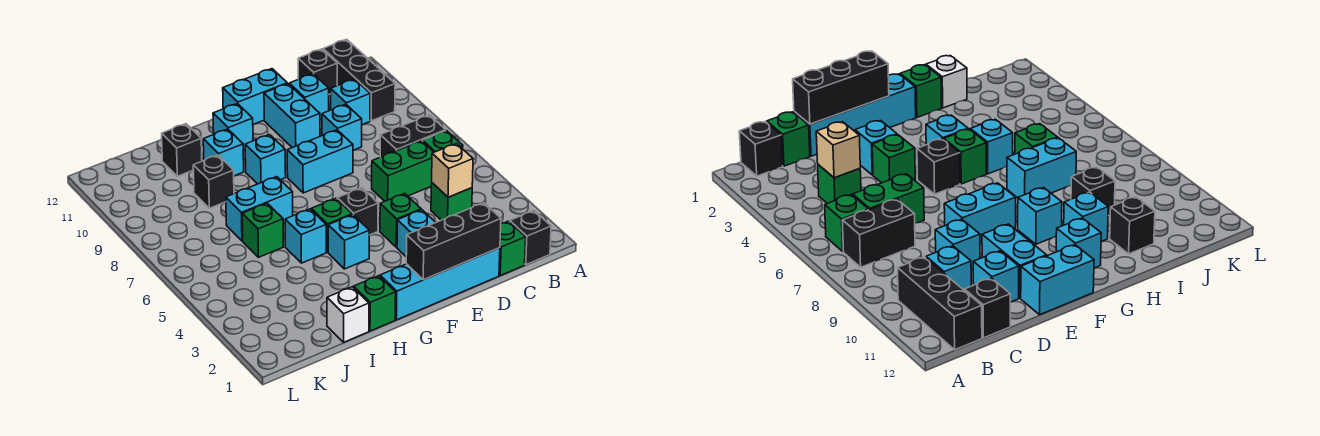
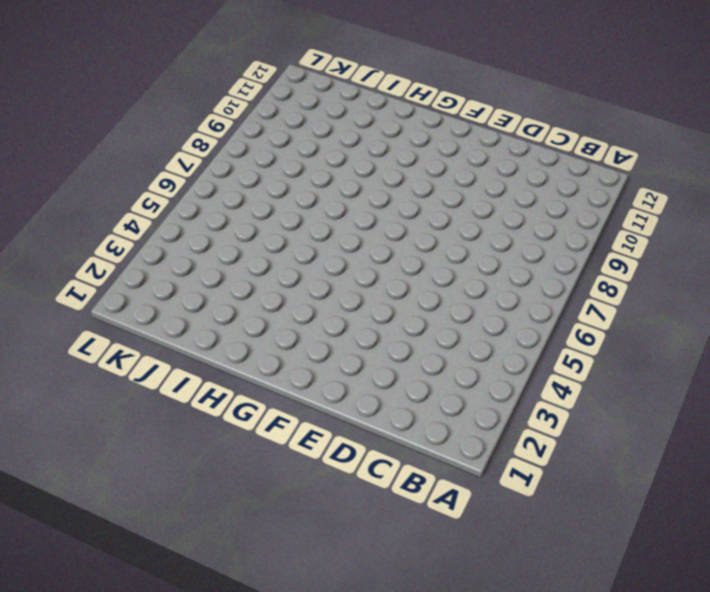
none -> black 1x1 brick [510,211,551,265]
none -> green 1x1 brick [423,131,463,152]
none -> black 1x2 brick [380,115,446,157]
none -> black 1x3 brick [323,39,395,121]

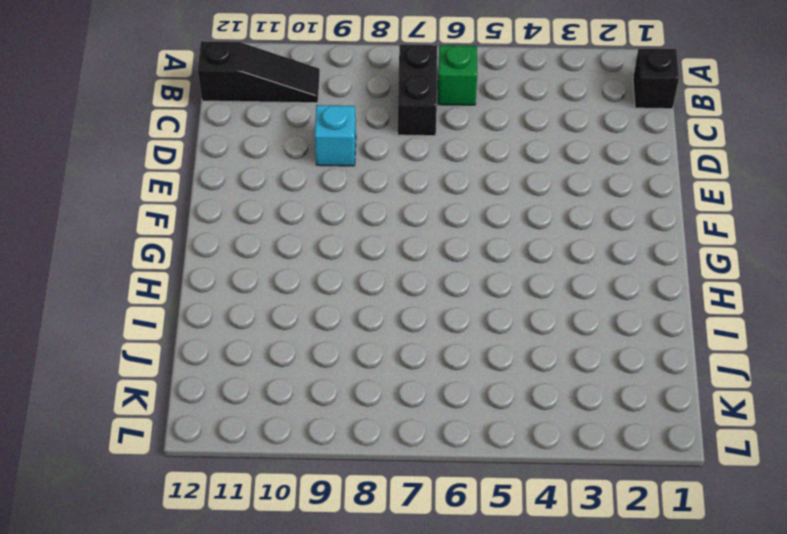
black 1x3 slope [198,41,320,103] -> black 1x3 brick [323,39,395,121]
none -> green 1x1 brick [499,221,526,276]
none -> green 1x1 brick [431,183,472,220]
none -> green 1x2 brick [372,141,434,201]
none -> cyan 1x1 brick [331,79,370,125]

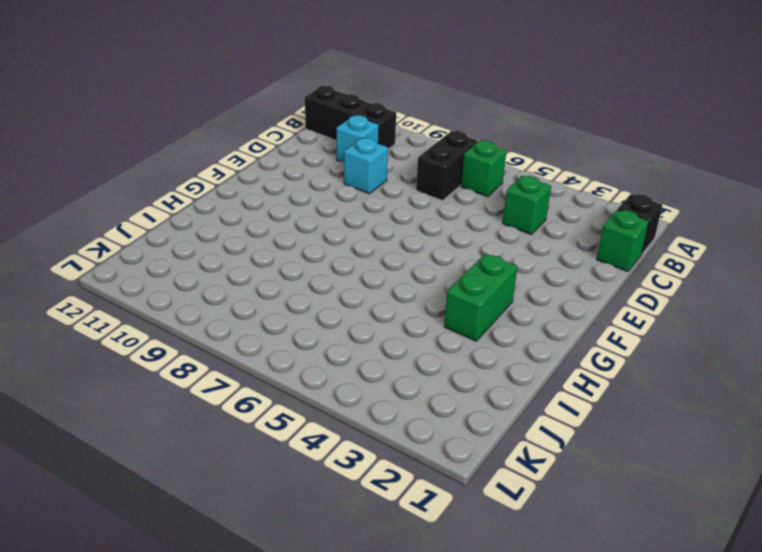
green 1x2 brick [444,253,517,341] -> green 1x2 brick moved to [372,141,434,201]
none -> black 1x1 brick [298,49,337,94]
none -> cyan 1x4 brick [380,248,500,320]
none -> cyan 1x1 brick [289,74,329,120]
none -> cyan 1x1 brick [397,210,436,256]

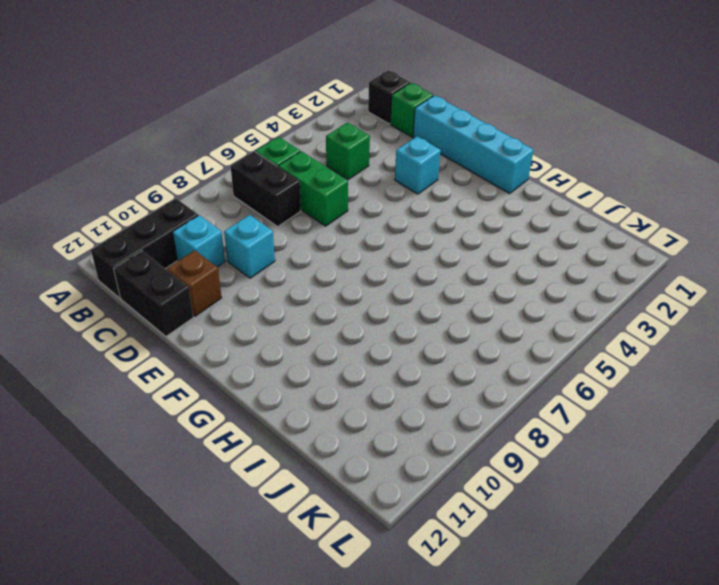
black 1x2 brick [114,251,193,336] -> black 1x1 brick [298,49,337,94]
brown 1x1 brick [167,250,222,316] -> cyan 1x1 brick [289,74,329,120]
none -> green 1x1 brick [380,193,421,247]
none -> cyan 1x2 brick [287,130,353,193]
none -> cyan 1x2 brick [264,84,320,148]
none -> cyan 1x2 brick [223,69,287,125]

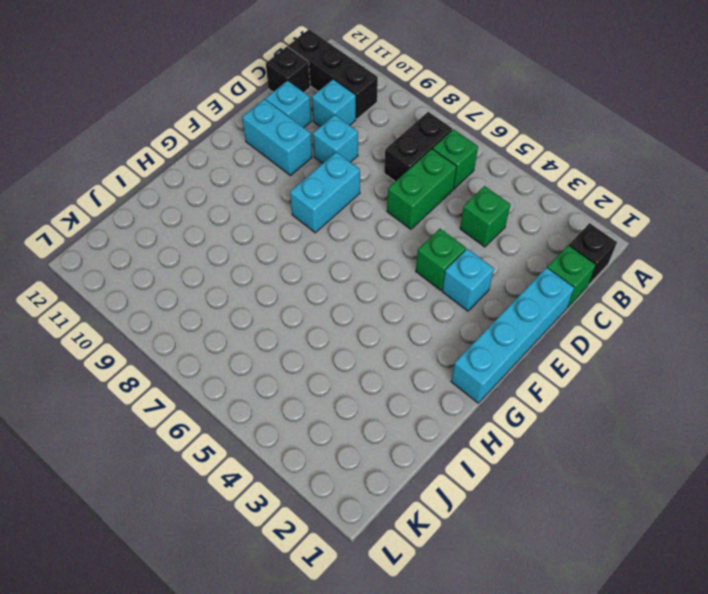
none -> cyan 1x2 brick [223,69,287,125]
none -> black 1x1 brick [337,188,378,235]
none -> cyan 1x1 brick [328,215,369,269]
none -> green 1x1 brick [311,198,352,252]

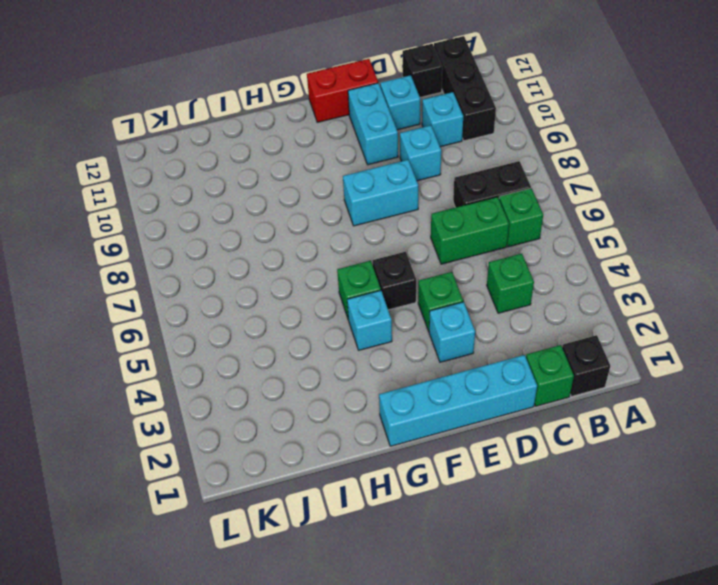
red 1x2 brick [307,59,378,122] -> cyan 1x2 brick [223,69,287,125]
none -> cyan 1x1 brick [245,135,286,184]
none -> cyan 1x1 brick [213,104,253,150]
none -> green 1x1 brick [354,276,396,331]
none -> cyan 1x1 brick [285,209,326,263]

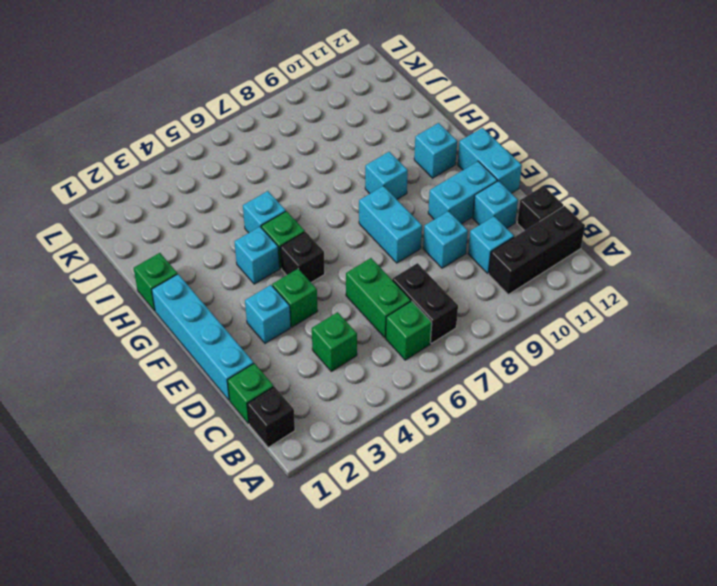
none -> cyan 1x2 brick [226,177,293,241]
none -> cyan 1x1 brick [203,129,244,176]
none -> white 1x1 brick [327,287,369,342]
none -> green 1x1 brick [242,203,283,257]

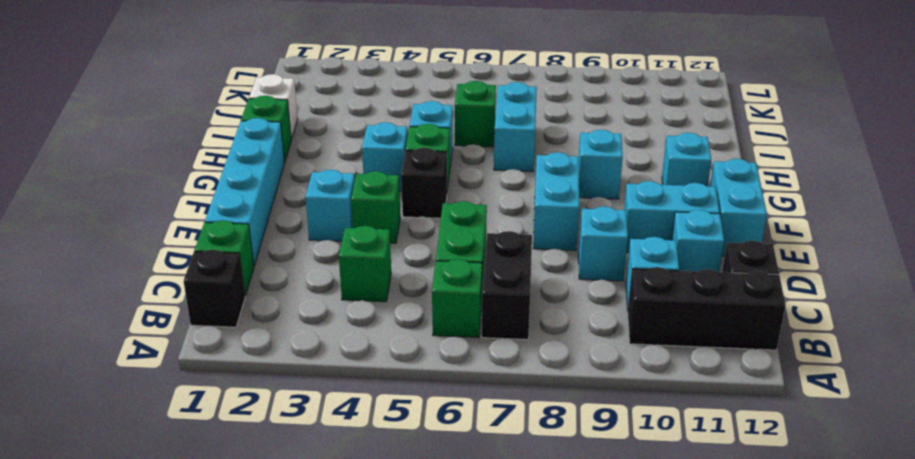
none -> cyan 1x1 brick [203,129,244,176]
none -> black 1x1 brick [193,155,234,208]
none -> black 1x1 brick [162,124,202,176]
none -> tan 1x1 brick [432,143,473,197]

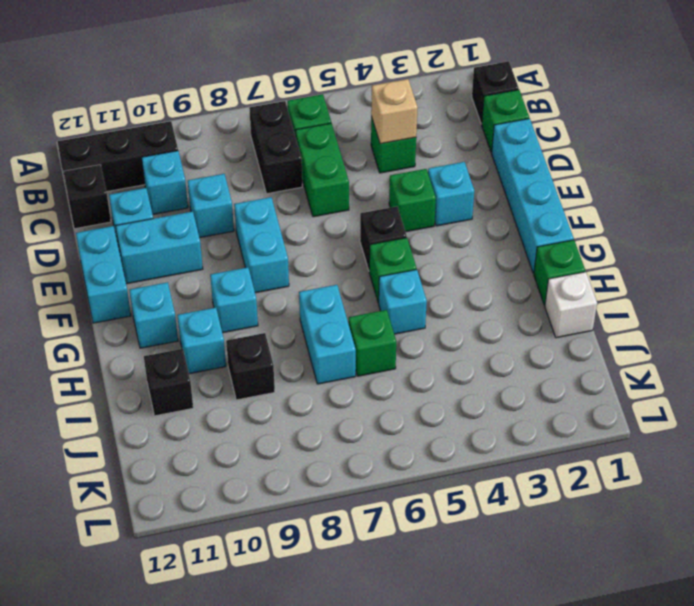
none -> cyan 1x1 brick [328,215,369,269]
none -> black 1x3 brick [406,203,501,280]

